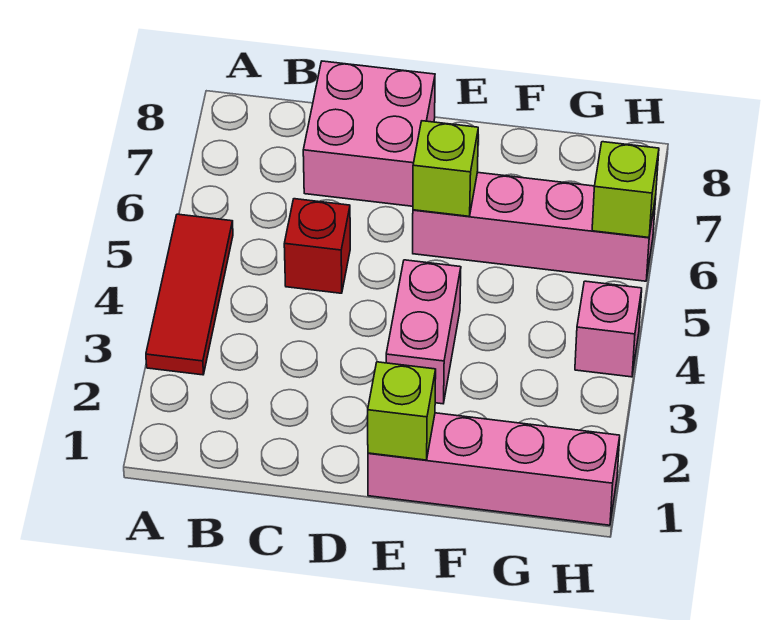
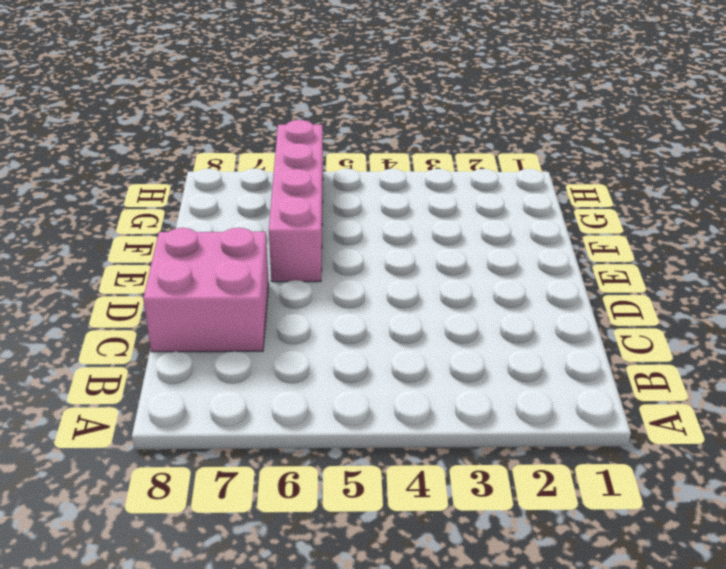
none -> red 1x3 tile [146,214,233,375]
none -> red 1x1 brick [284,199,350,293]

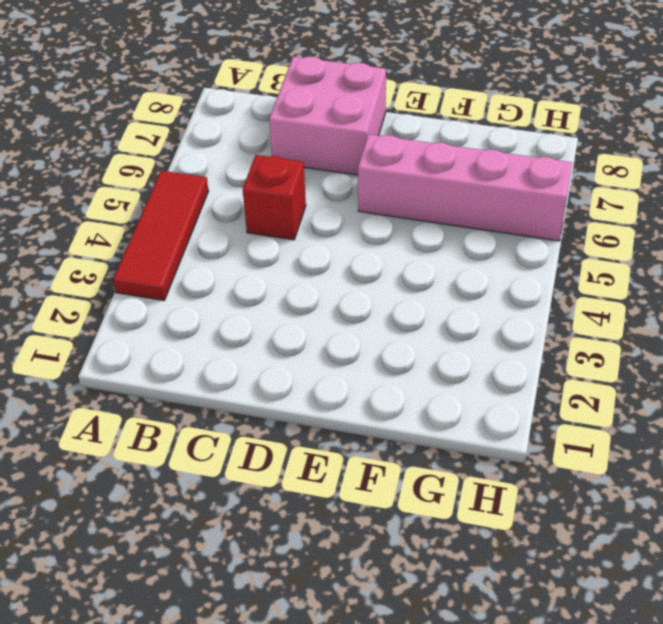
none -> pink 1x4 brick [368,413,620,525]
none -> pink 1x2 brick [386,260,461,404]

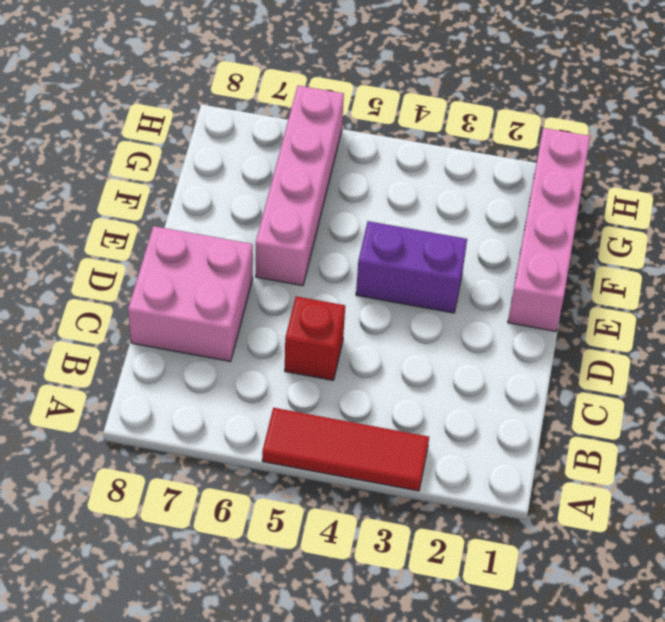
purple 1x2 brick [356,221,467,313] -> pink 1x2 brick [386,260,461,404]
none -> pink 1x1 brick [575,281,642,377]
none -> lime 1x1 brick [368,362,436,460]

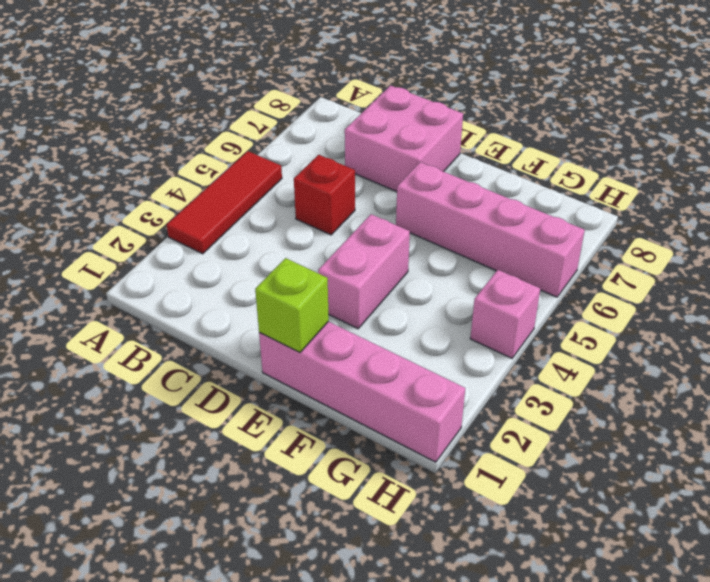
none -> lime 1x1 brick [413,121,478,216]
none -> lime 1x1 brick [592,142,659,237]

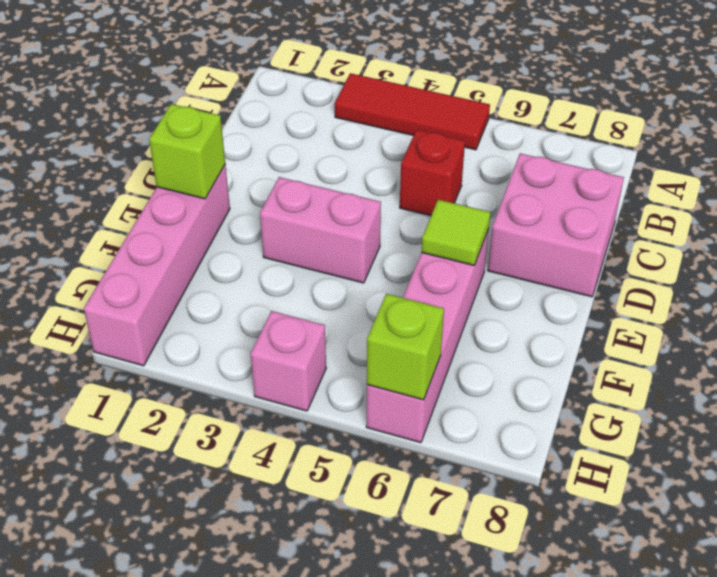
lime 1x1 tile [421,200,490,265] -> lime 1x1 brick [413,121,478,216]

